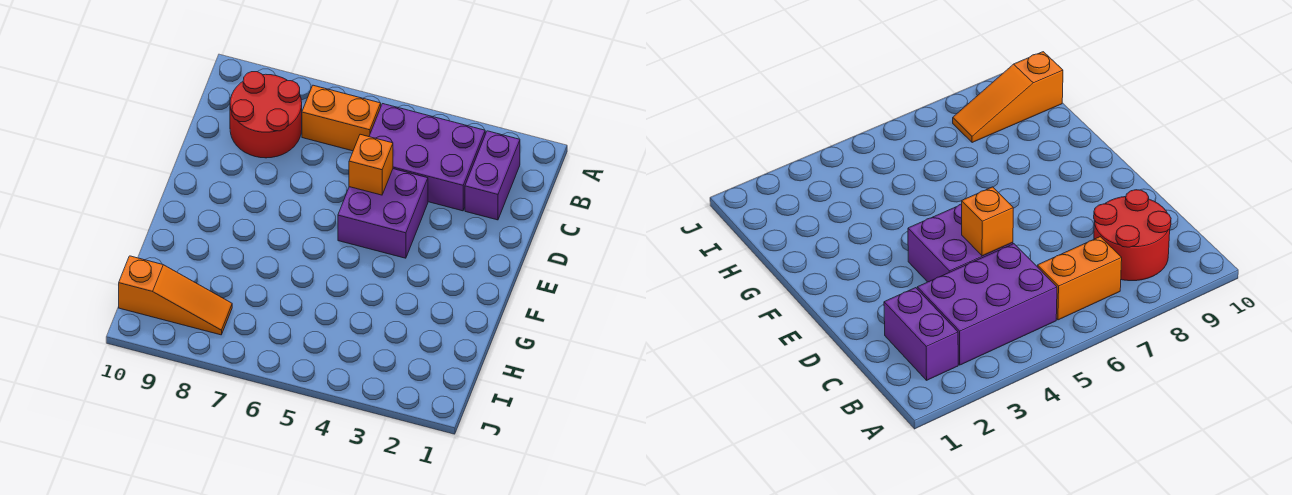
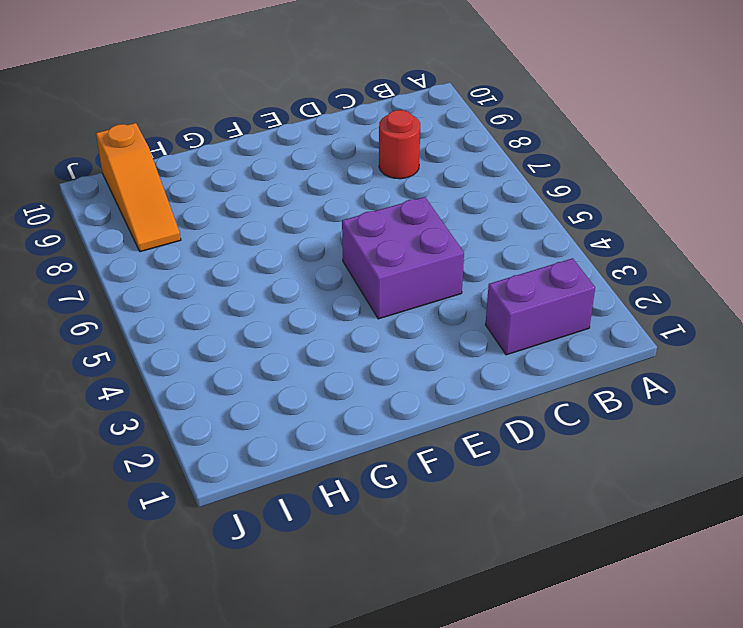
red 1x1 round brick [379,110,420,179] -> red 2x2 round brick [230,72,302,158]
none -> purple 2x3 brick [369,104,485,211]
none -> orange 1x2 brick [302,85,381,151]

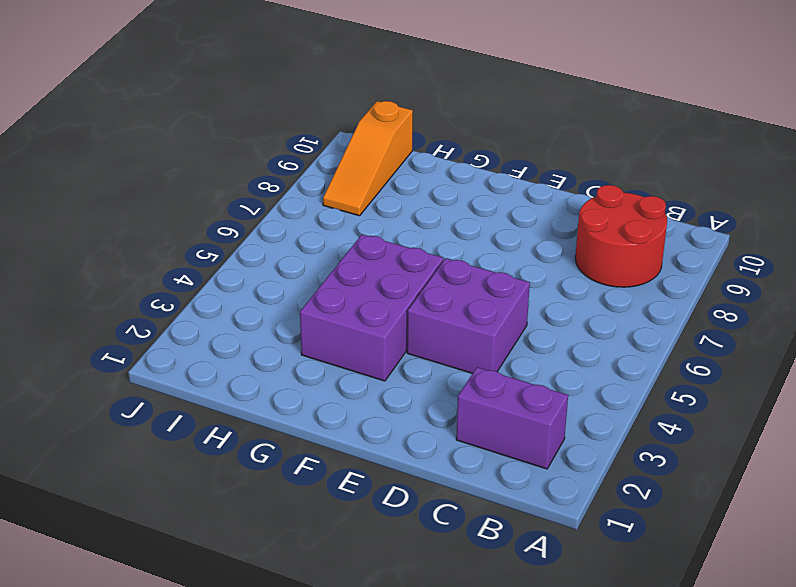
purple 2x3 brick [300,235,443,381] -> purple 2x3 brick moved to [369,104,485,211]
none -> orange 1x2 brick [302,85,381,151]
none -> orange 1x1 brick [349,134,393,195]

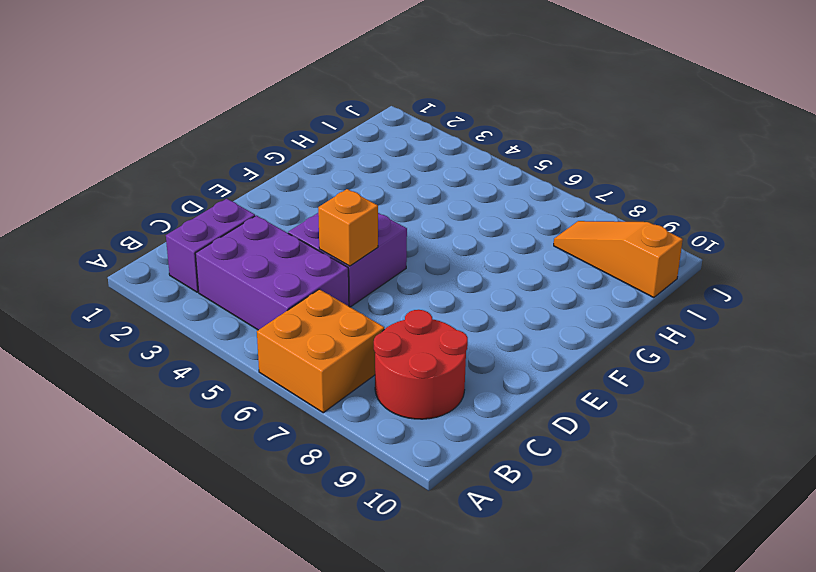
orange 2x2 brick [257,289,384,413] -> orange 1x2 brick [302,85,381,151]

